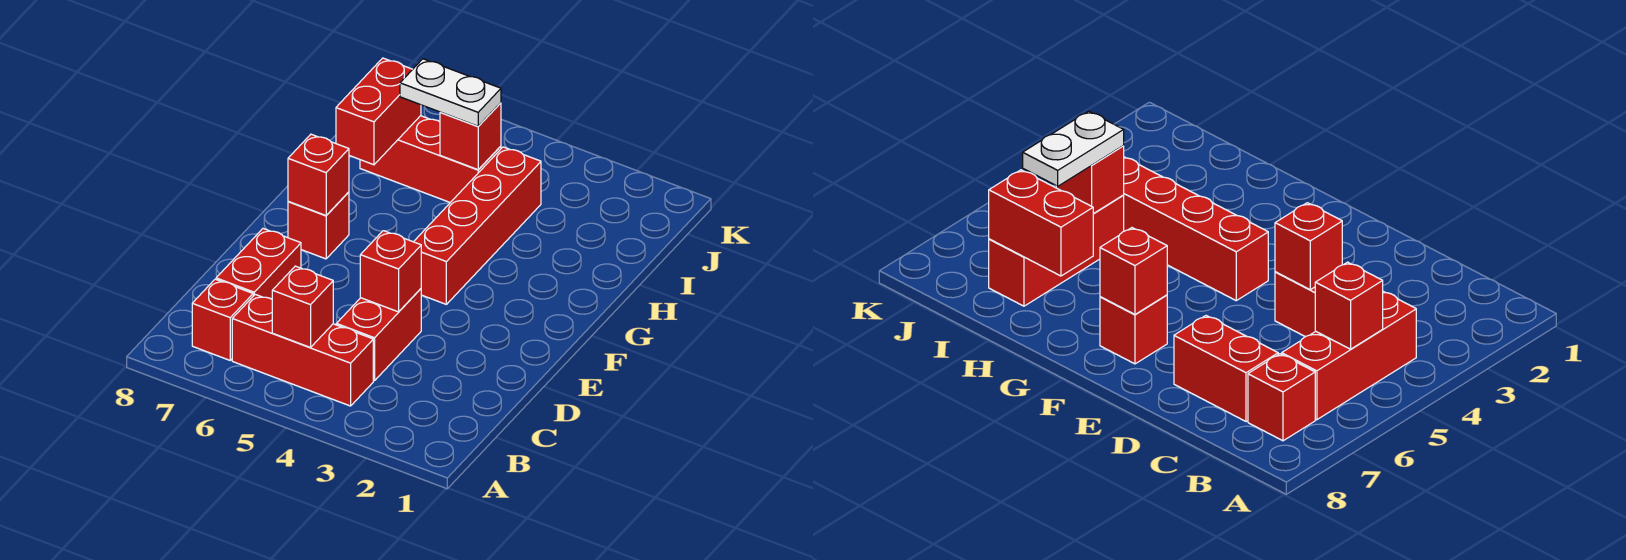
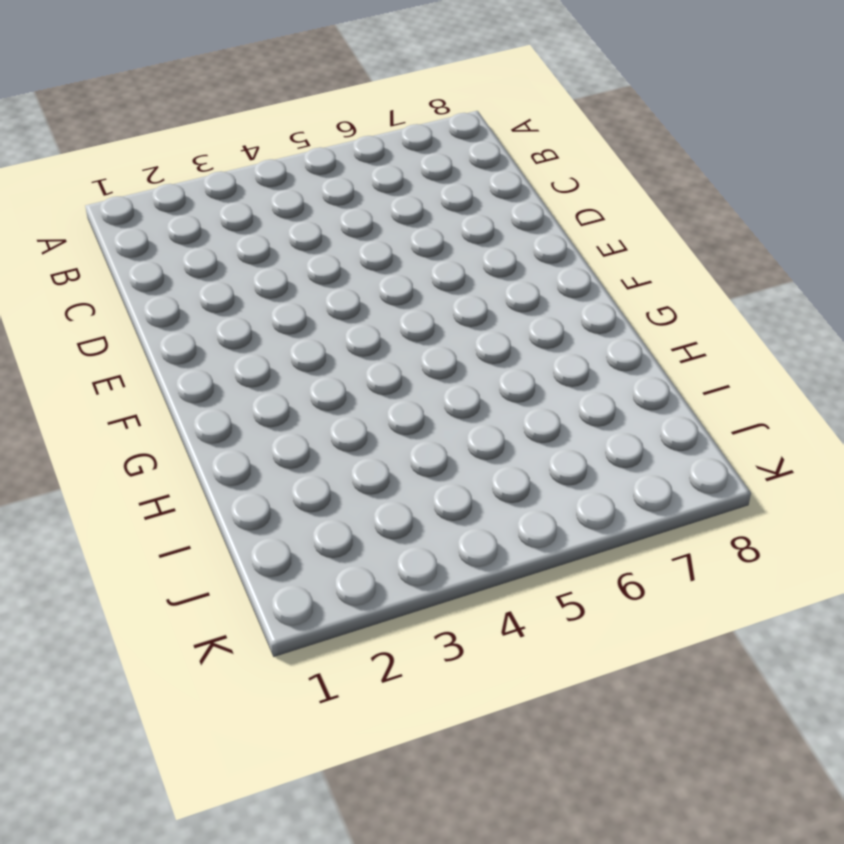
none -> red 1x3 brick [232,294,373,406]
none -> red 1x1 brick [192,279,253,360]
none -> red 1x2 brick [336,289,421,381]

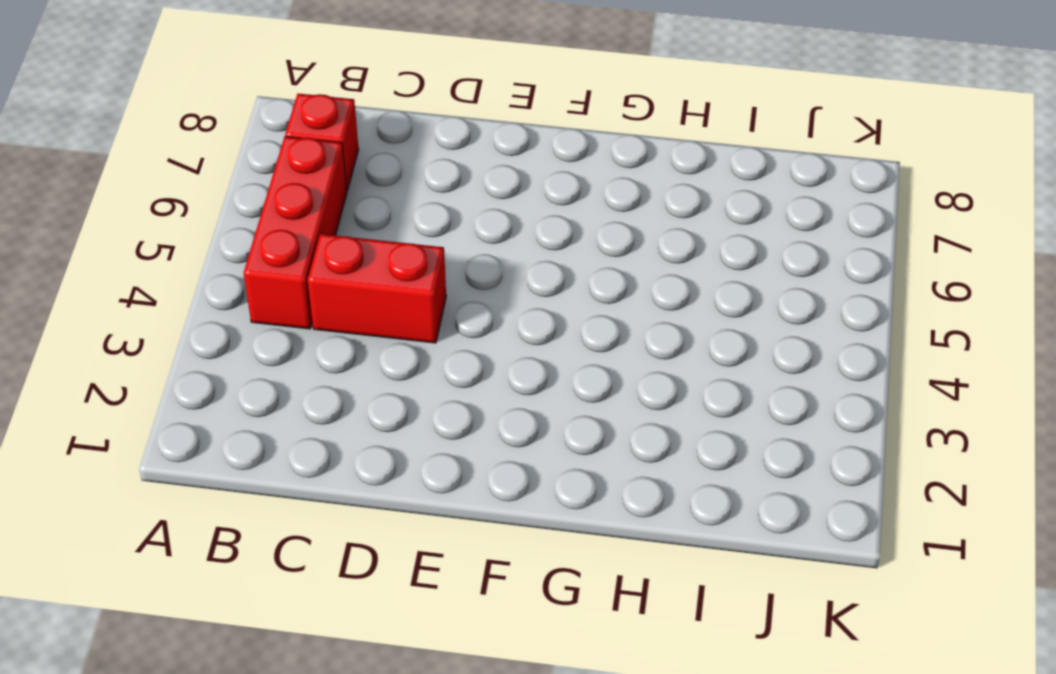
none -> red 1x2 brick [216,229,301,299]
none -> red 1x4 brick [414,147,541,304]
none -> red 1x1 brick [288,192,349,259]

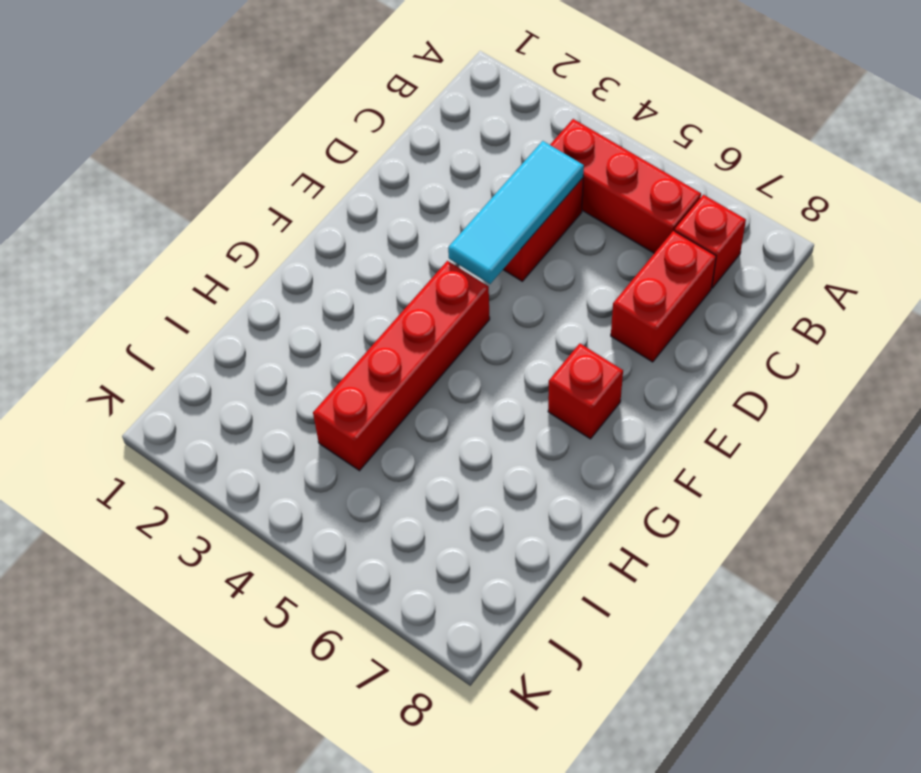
cyan 1x3 tile [448,141,584,284] -> red 1x1 brick [360,231,421,312]
none -> red 1x3 brick [360,116,501,202]
none -> red 1x1 brick [272,266,333,348]
none -> red 1x1 brick [288,134,349,215]

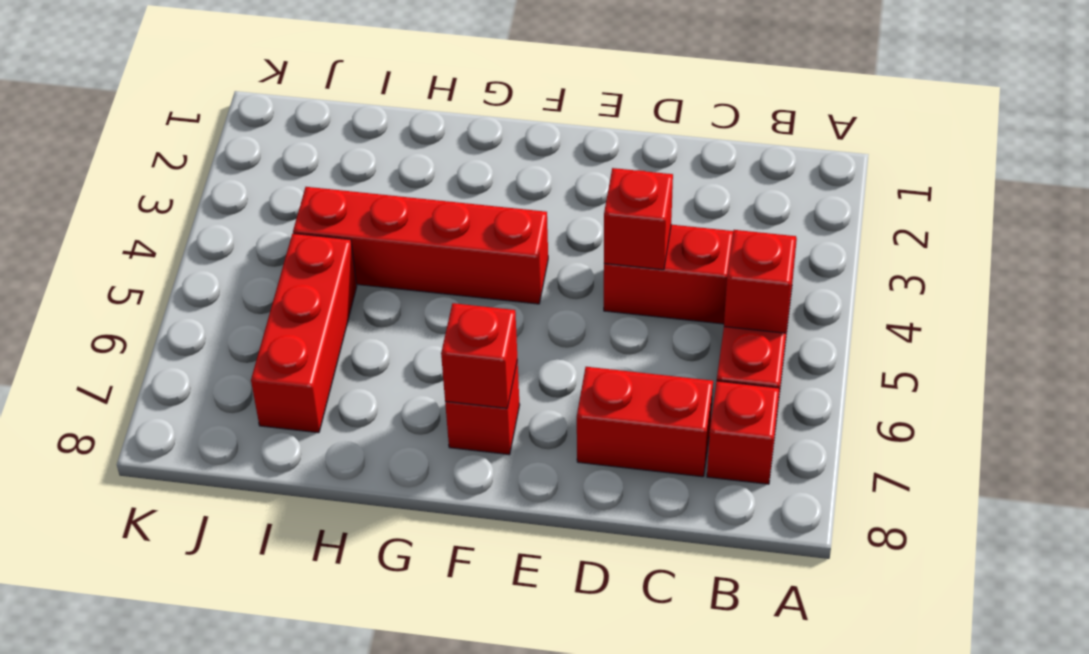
none -> red 1x2 brick [336,58,421,165]
none -> red 1x1 brick [440,103,501,170]
none -> white 1x2 plate [400,59,501,126]

